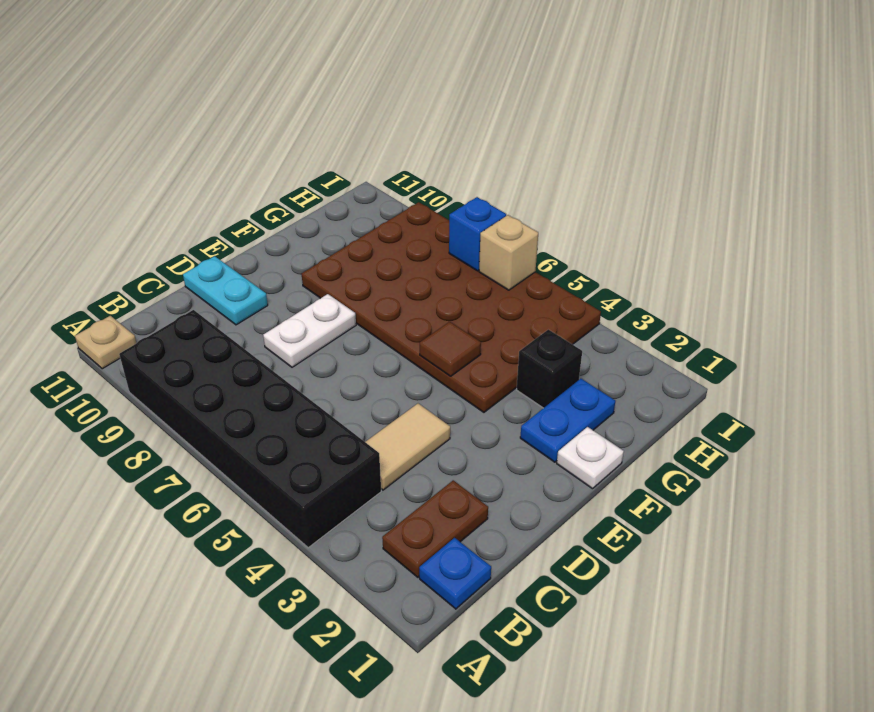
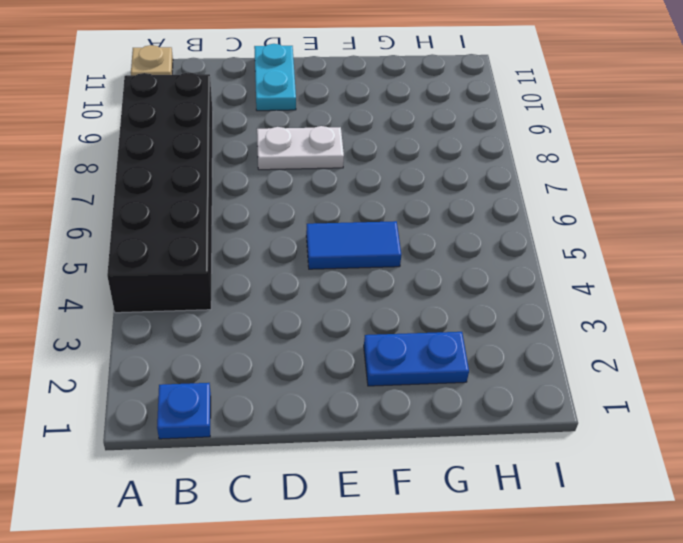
blue 1x2 tile [306,221,401,269] -> brown 4x6 plate [302,202,601,412]
none -> brown 1x2 plate [382,480,488,577]
none -> tan 1x2 tile [366,403,450,490]
none -> white 1x1 plate [557,427,624,489]

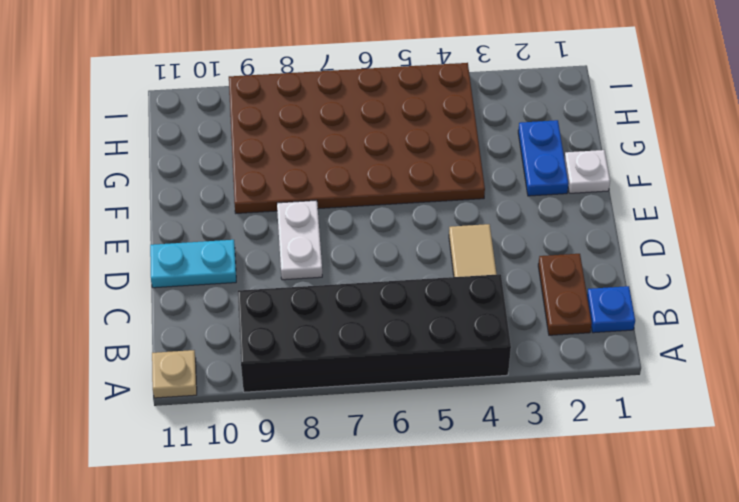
none -> black 1x1 brick [517,330,582,408]
none -> brown 1x1 tile [420,322,481,376]
none -> tan 1x1 brick [479,215,538,290]

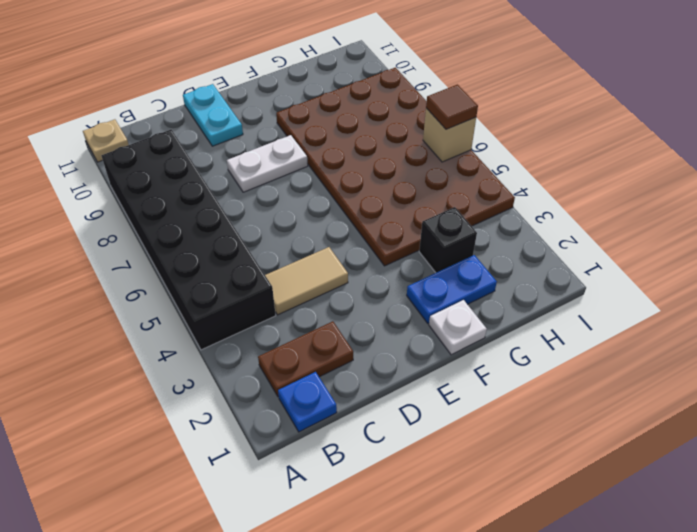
brown 1x1 tile [426,84,478,129] -> brown 1x1 tile moved to [420,322,481,376]
none -> blue 1x1 brick [449,197,506,271]

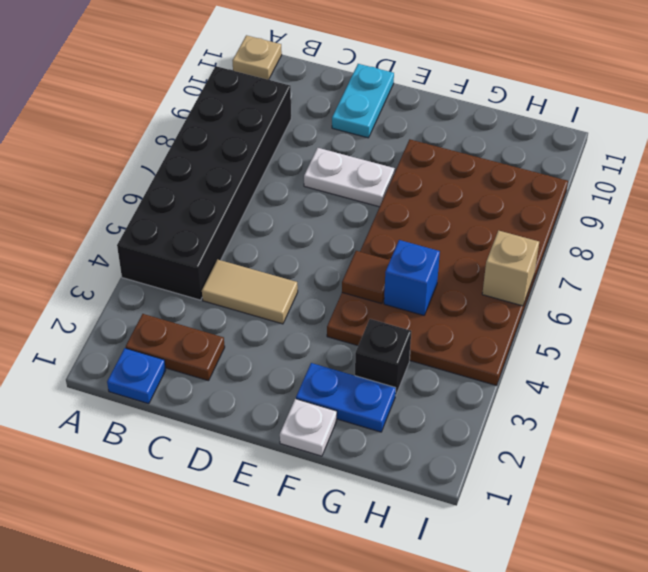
blue 1x1 brick [384,240,440,315] -> blue 1x1 brick moved to [449,197,506,271]

